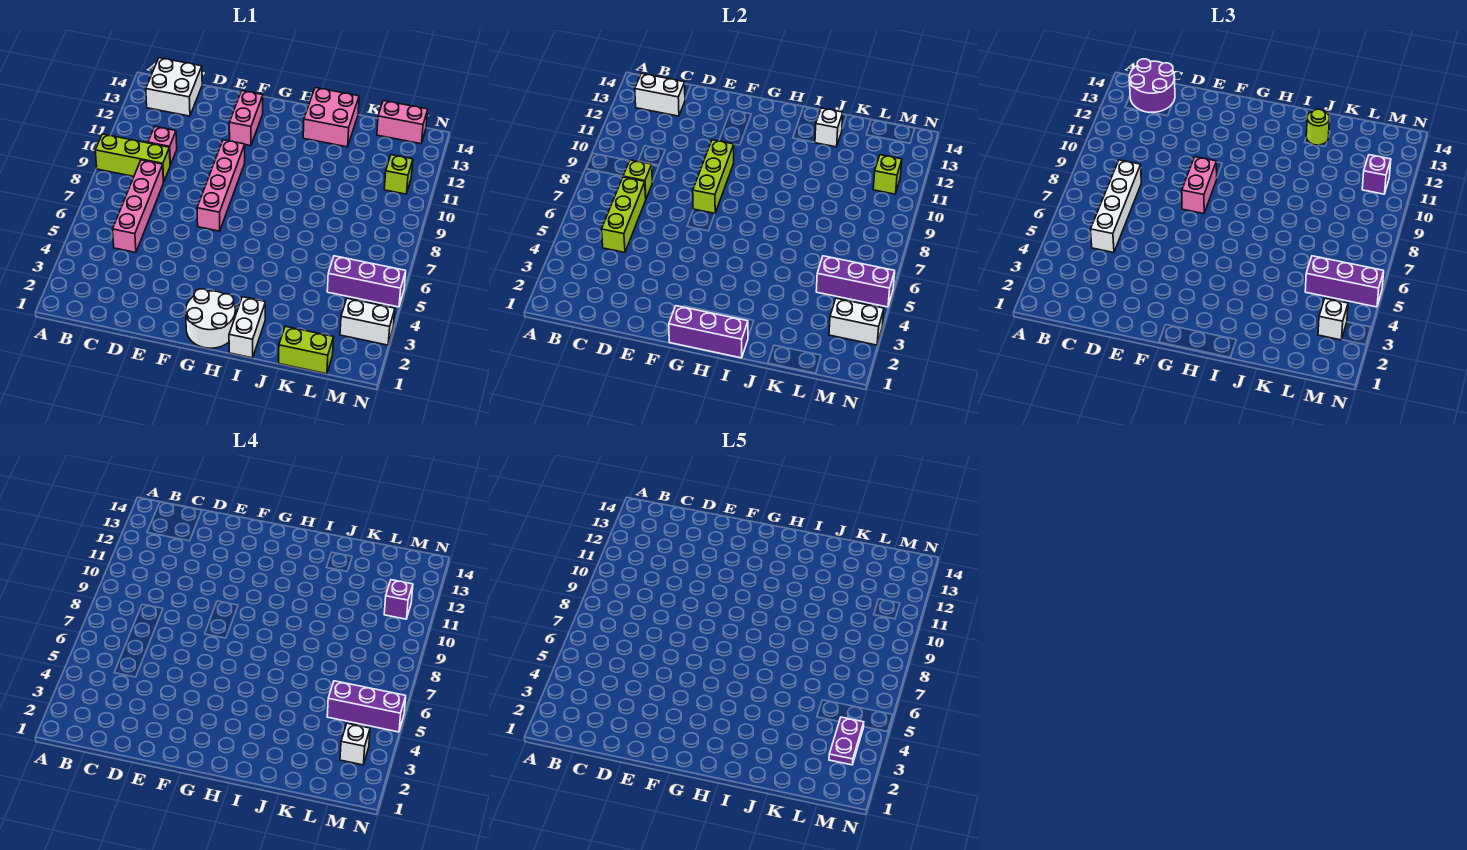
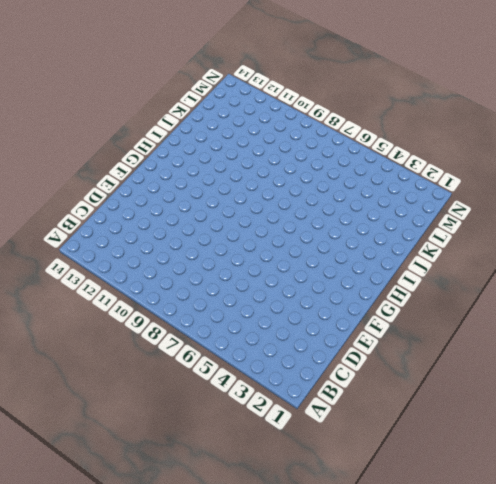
none -> lime 1x3 brick [95,134,170,182]
none -> white 2x2 brick [146,58,202,116]
none -> pink 1x4 brick [113,160,163,253]
none -> pink 1x1 brick [148,127,177,165]

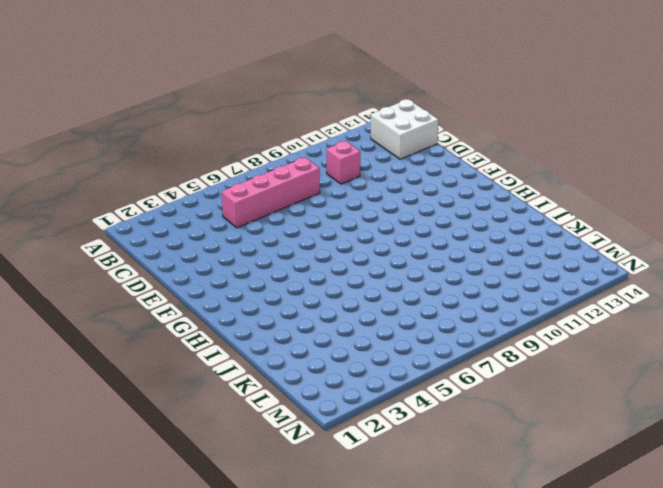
none -> lime 1x3 brick [95,134,170,182]
none -> pink 1x4 brick [197,140,245,231]
none -> pink 1x2 brick [229,91,263,146]
none -> white 2x2 round brick [186,289,235,348]

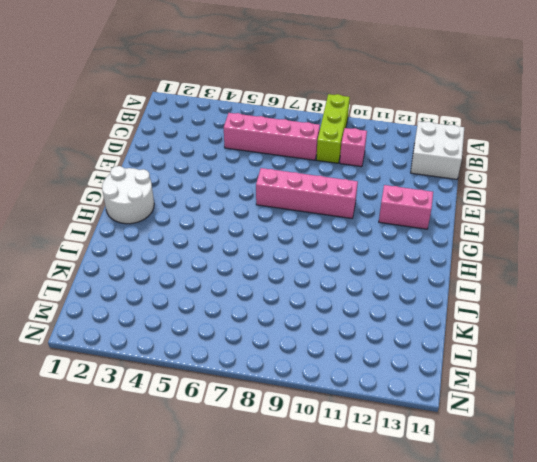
none -> white 1x2 brick [229,297,265,358]
none -> pink 2x2 brick [303,88,359,147]
none -> lime 1x2 brick [279,326,334,374]
none -> purple 1x3 brick [327,256,406,307]

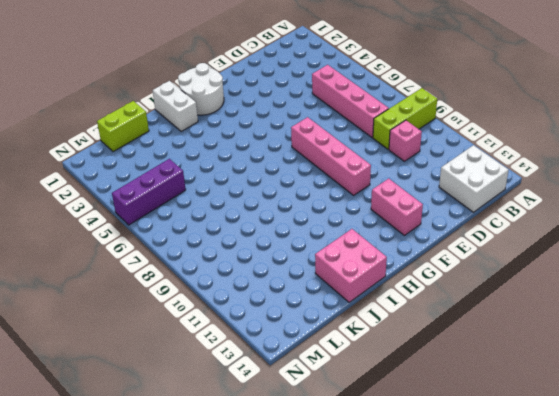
none -> pink 1x2 brick [377,101,428,144]
none -> white 1x2 brick [340,298,395,345]
none -> lime 1x1 brick [384,155,413,194]
none -> white 1x2 brick [635,73,685,116]

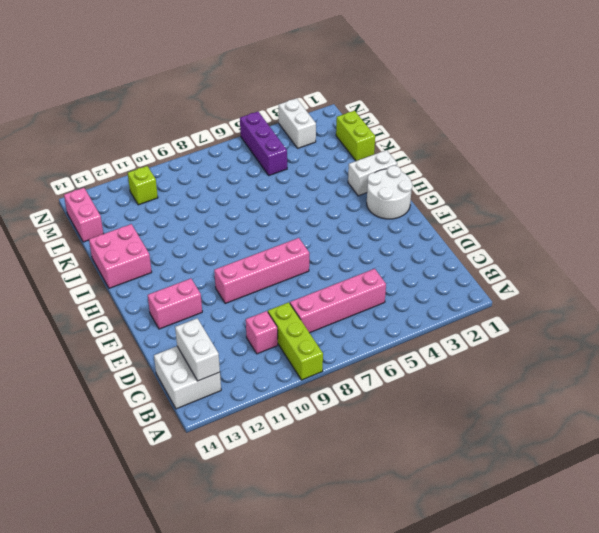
none -> lime 1x3 brick [602,177,646,253]
none -> lime 1x1 brick [623,160,652,198]
none -> lime 1x3 brick [693,140,734,213]
none -> purple 1x3 brick [669,306,748,358]

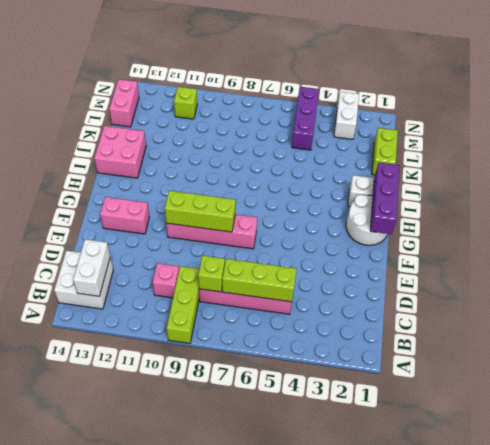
none -> white 1x1 brick [815,108,843,147]
none -> purple 1x3 brick [816,256,895,307]
none -> white 1x2 brick [829,298,884,345]
none -> lime 1x1 brick [873,155,902,194]

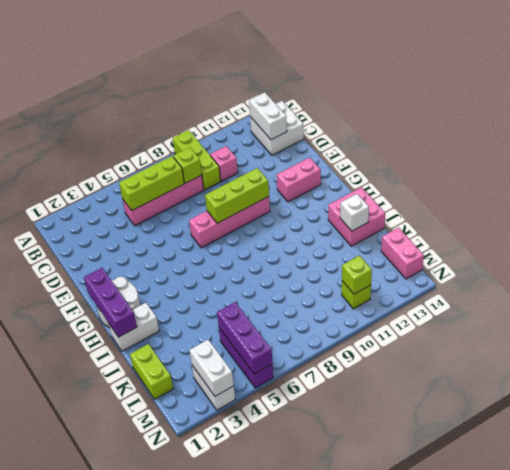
none -> purple 2x2 round brick [1129,59,1175,112]
none -> white 1x4 brick [1091,160,1141,253]
none -> pink 1x2 brick [1182,157,1217,214]
none -> lime 1x1 round brick [1306,109,1330,145]

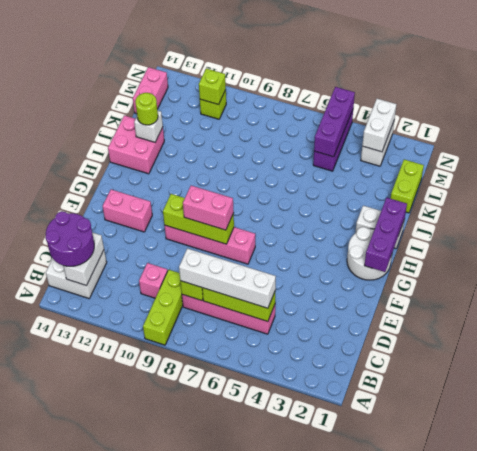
none -> purple 1x3 brick [1305,256,1384,307]
none -> white 1x1 brick [1318,298,1348,340]
none -> purple 1x1 brick [1362,155,1391,194]
none -> purple 1x3 brick [327,681,406,732]

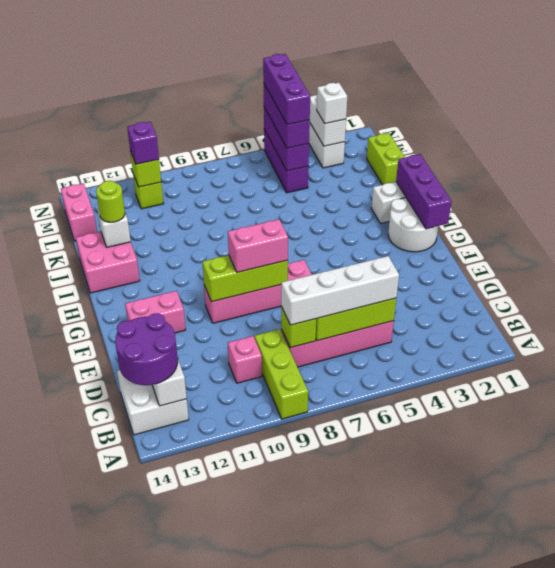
none -> white 1x1 brick [340,723,370,765]
none -> purple 1x1 brick [384,580,413,619]
none -> purple 1x2 plate [829,717,864,765]

